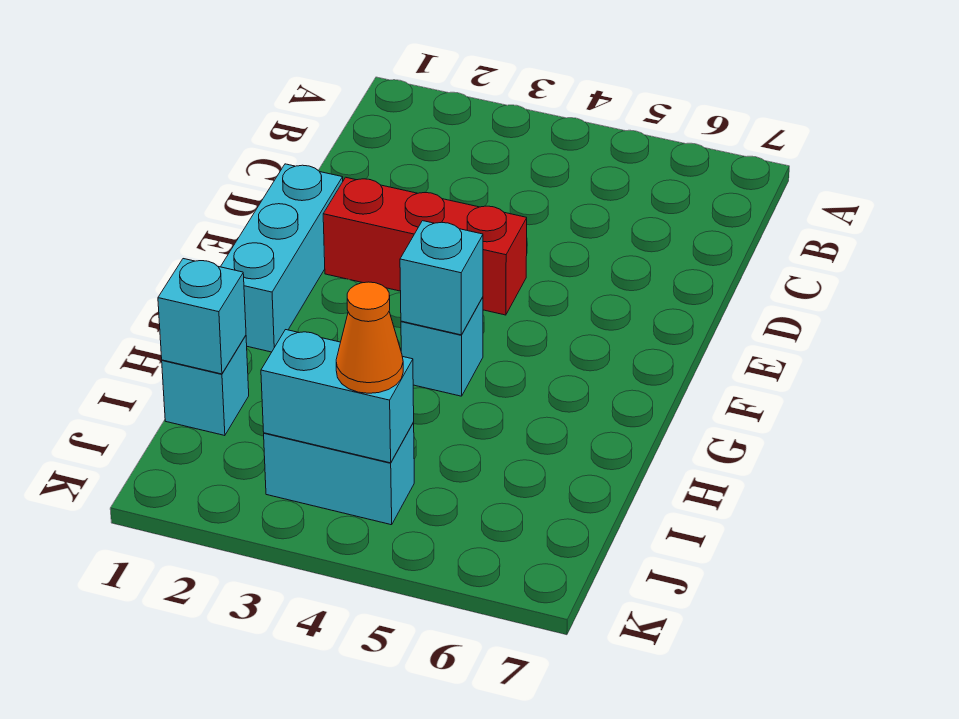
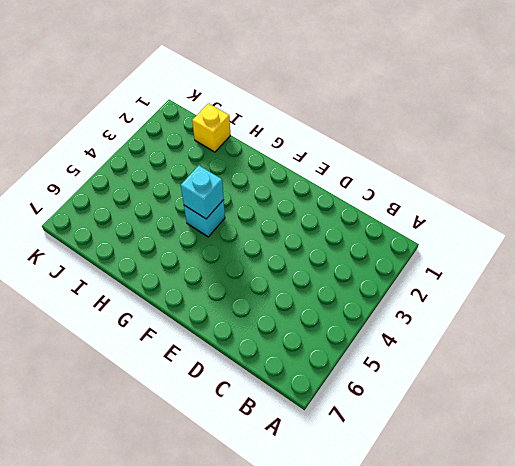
yellow 1x1 brick [192,103,230,152] -> cyan 1x1 brick [162,335,249,436]
none -> cyan 1x3 brick [221,164,343,352]
none -> red 1x3 brick [323,177,527,315]

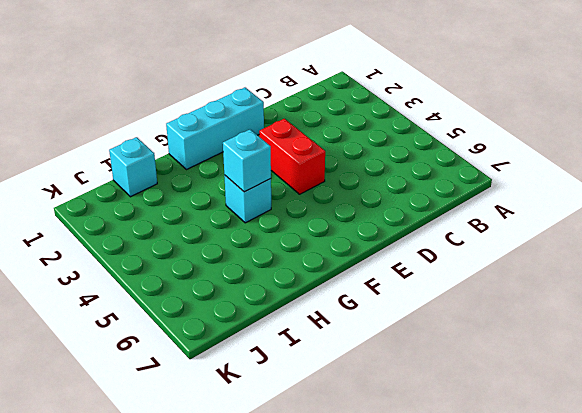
red 1x2 brick [259,119,325,194] -> red 1x3 brick [323,177,527,315]
none -> cyan 1x2 brick [264,423,414,525]
none -> cyan 1x1 brick [158,259,246,374]

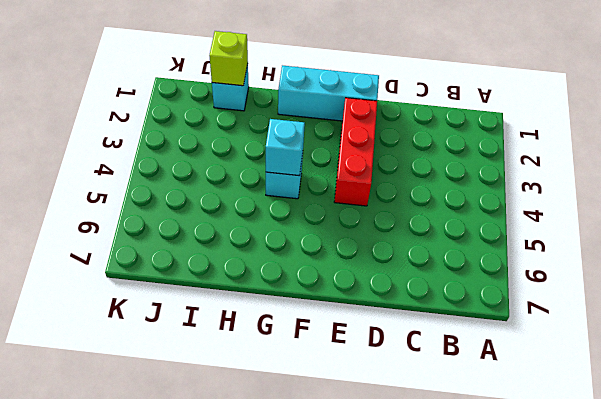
lime 1x1 brick [209,31,248,86] -> cyan 1x1 brick [158,259,246,374]
none -> cyan 1x2 brick [264,423,414,525]
none -> cyan 1x2 brick [261,330,414,463]

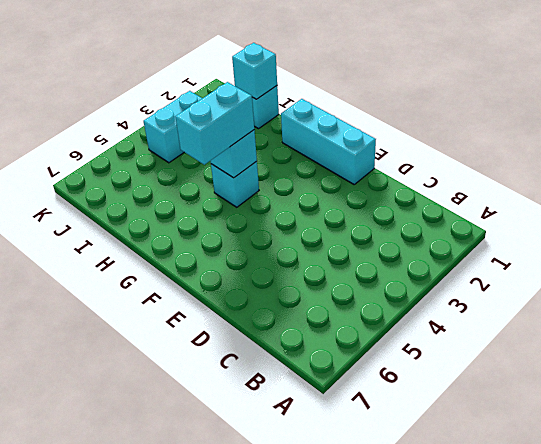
cyan 1x2 brick [176,82,254,165] -> cyan 1x2 brick moved to [261,330,414,463]
none -> red 1x3 brick [323,177,527,315]
none -> orange 1x1 cone [336,282,403,393]

